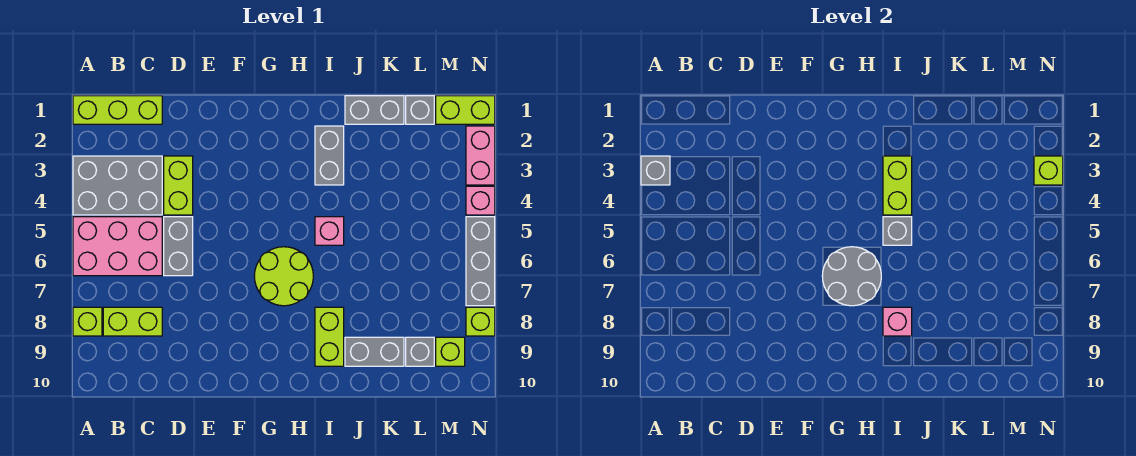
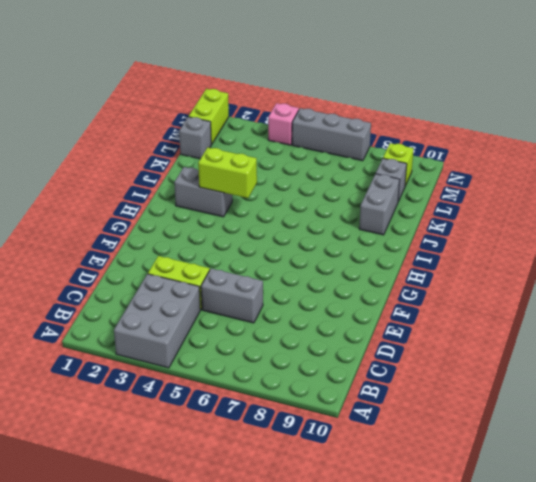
none -> lime 1x3 brick [73,96,162,124]
none -> pink 2x3 brick [73,217,162,276]
none -> lime 1x1 brick [73,307,102,336]

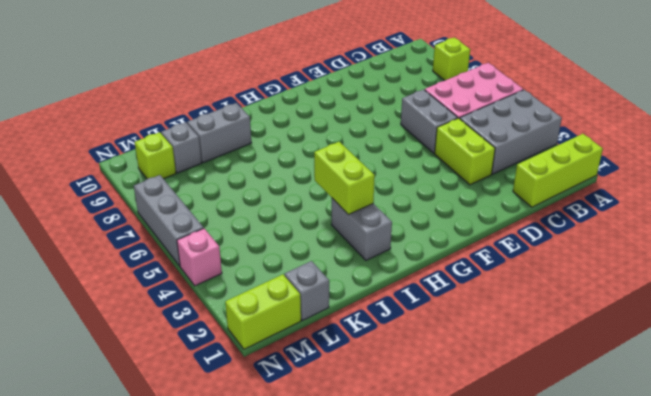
none -> lime 1x2 brick [103,307,162,336]
none -> lime 2x2 round brick [254,247,313,306]
none -> pink 1x1 brick [315,217,344,245]

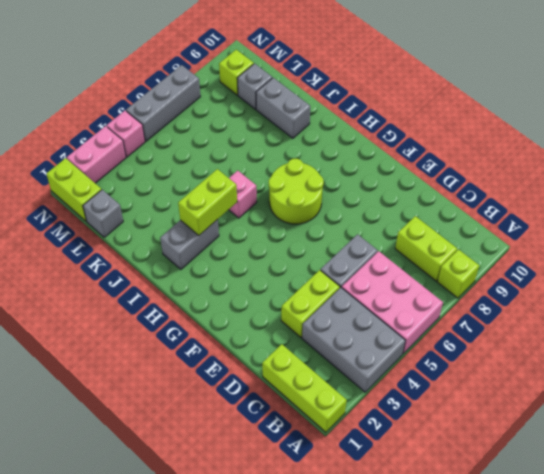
none -> lime 1x2 brick [315,307,344,366]
none -> grey 1x2 brick [345,96,404,124]
none -> lime 1x1 brick [466,307,495,336]

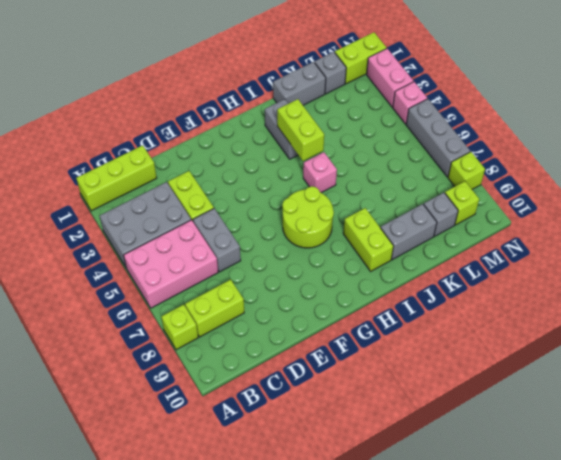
none -> grey 1x1 brick [641,156,670,185]
none -> grey 2x2 round brick [822,247,881,306]
none -> grey 1x1 brick [883,217,912,245]

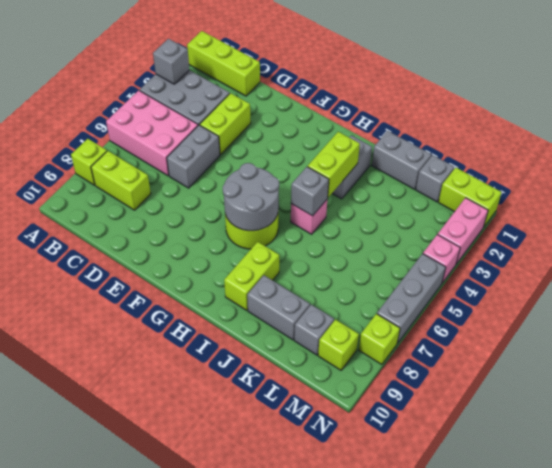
none -> pink 1x1 brick [883,307,912,336]
none -> lime 1x1 brick [1034,156,1063,185]

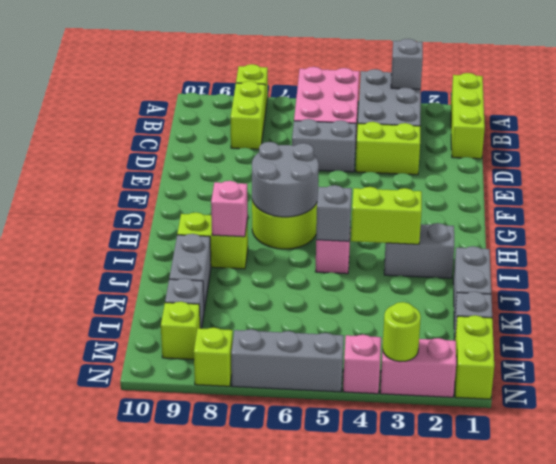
lime 1x1 round brick [383,302,421,362] -> lime 1x1 brick [1034,156,1063,185]

